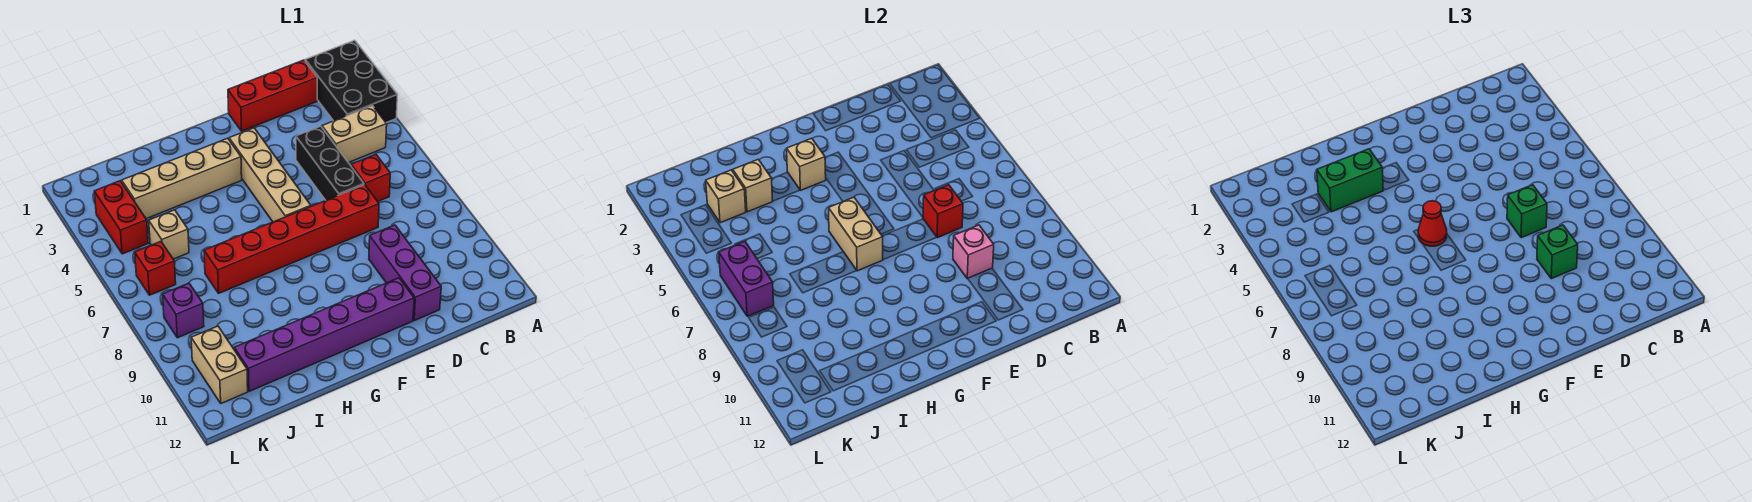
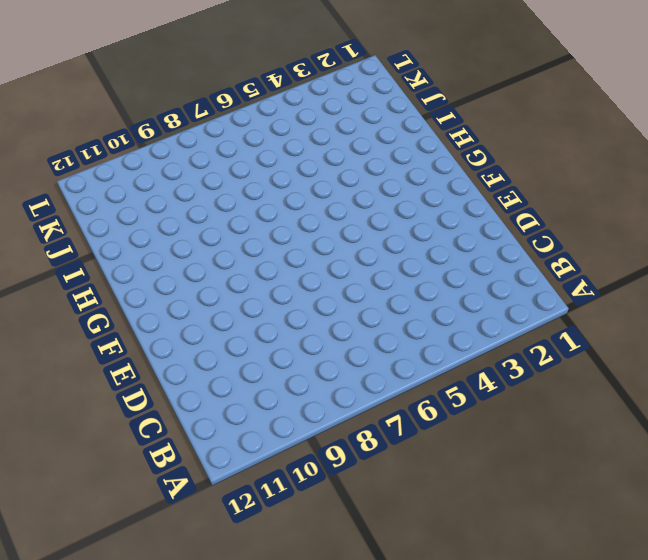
none -> black 2x3 brick [305,40,397,123]
none -> tan 1x2 brick [322,106,387,163]
none -> red 1x3 brick [228,60,317,131]

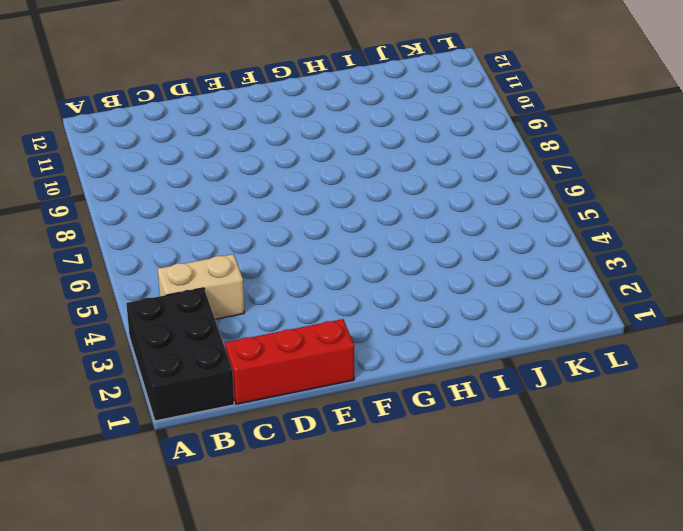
none -> red 1x1 brick [351,155,390,201]
none -> black 1x3 brick [296,126,364,200]
none -> red 1x6 brick [204,185,379,293]

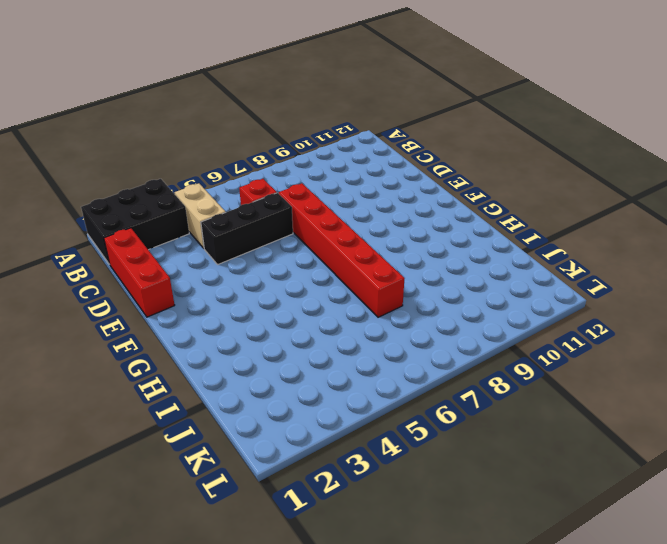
none -> purple 1x3 brick [369,225,441,321]
none -> purple 1x6 brick [234,278,414,391]
none -> tan 1x4 brick [229,128,311,222]

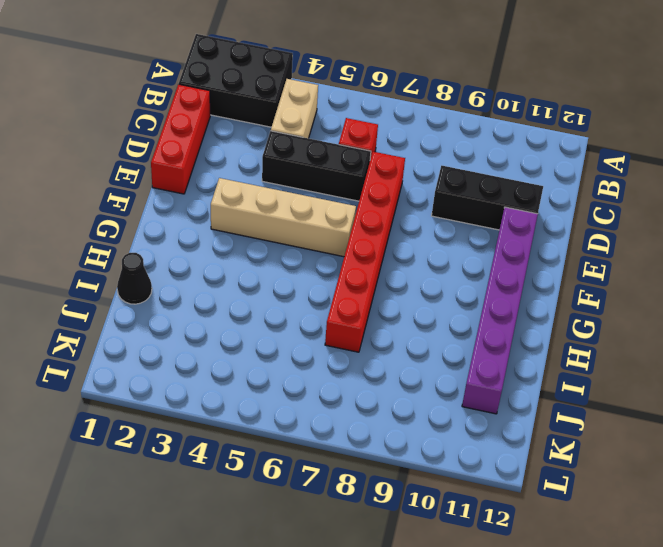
black 1x3 brick [432,166,543,230] -> purple 1x3 brick [369,225,441,321]
black 1x1 cone [117,253,152,304] -> none
none -> tan 1x4 brick [121,138,242,219]
none -> tan 1x1 brick [149,210,189,259]
none -> red 1x2 brick [94,181,148,254]

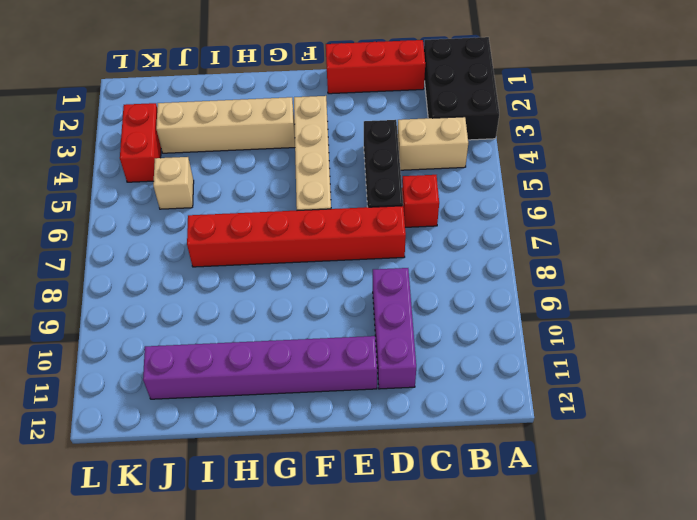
none -> red 1x1 brick [135,241,176,295]
none -> purple 1x1 brick [163,283,204,338]
none -> tan 1x2 brick [191,326,248,403]

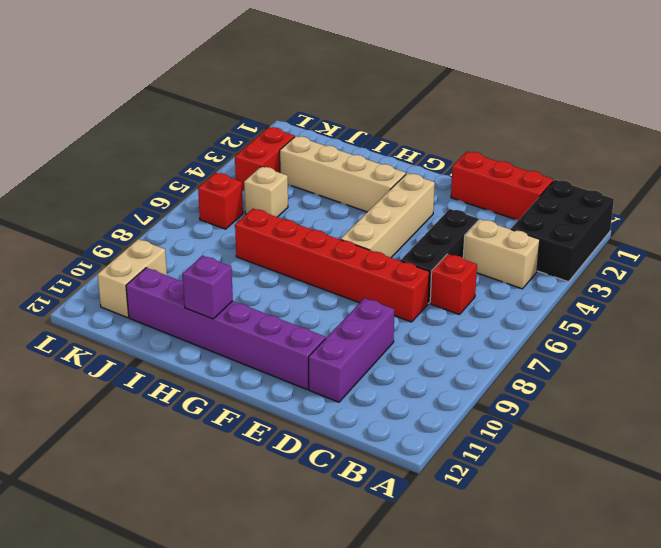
purple 1x1 brick [183,256,233,319] -> purple 1x1 brick moved to [163,283,204,338]
none -> red 1x1 brick [923,185,963,238]
none -> pink 1x1 brick [953,225,994,279]
none -> tan 1x1 brick [787,138,826,190]

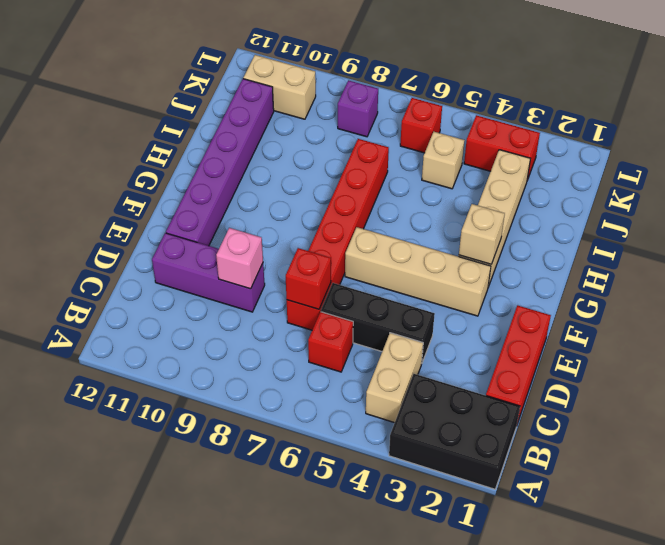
none -> tan 1x2 brick [829,197,883,271]
none -> tan 1x1 brick [733,159,773,212]
none -> tan 1x1 brick [706,170,746,223]

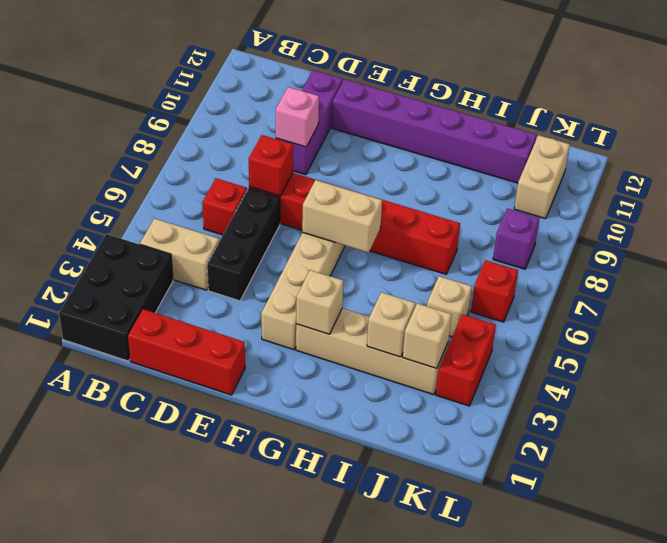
tan 1x2 brick [302,180,382,253] -> tan 1x2 brick turned to [829,197,883,271]
none -> purple 1x2 brick [719,241,774,316]
none -> green 1x1 brick [1507,185,1547,238]
none -> green 1x1 brick [1537,225,1578,279]

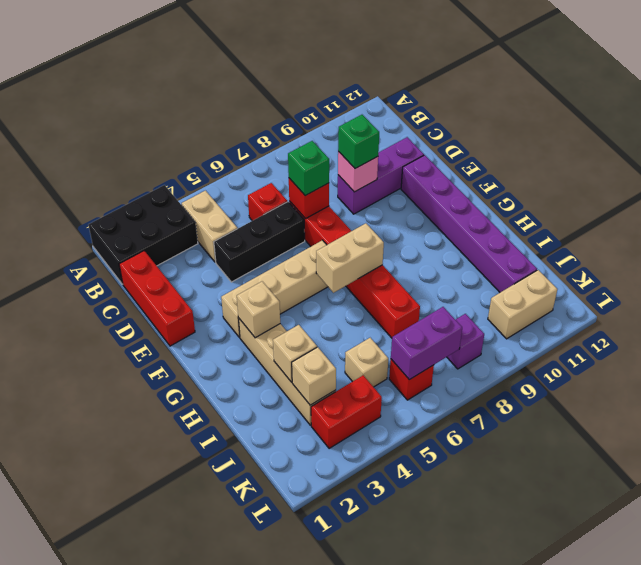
none -> red 1x1 cone [1418,201,1447,246]
none -> green 1x2 brick [1317,149,1383,212]

